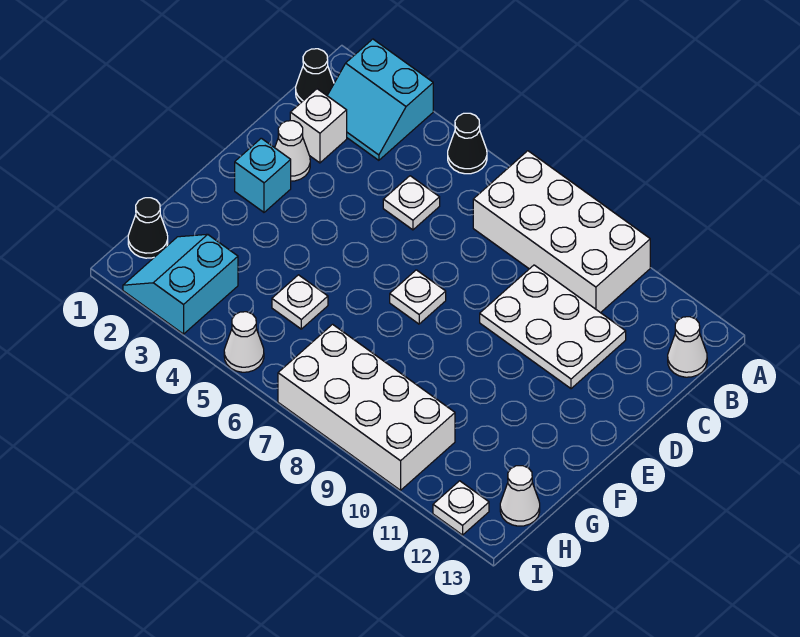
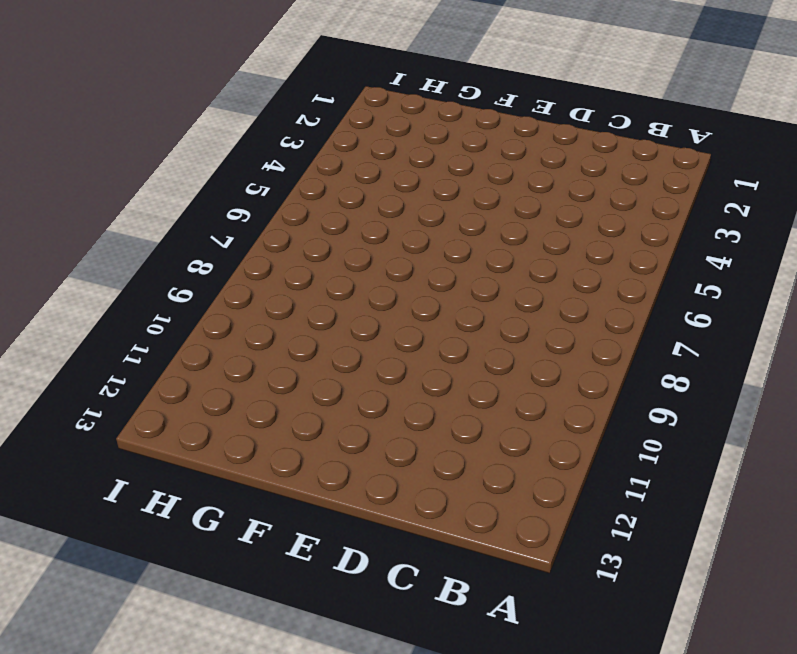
none -> cyan 2x2 slope [327,39,433,160]
none -> black 1x1 cone [448,113,487,174]
none -> white 2x4 brick [473,151,650,313]

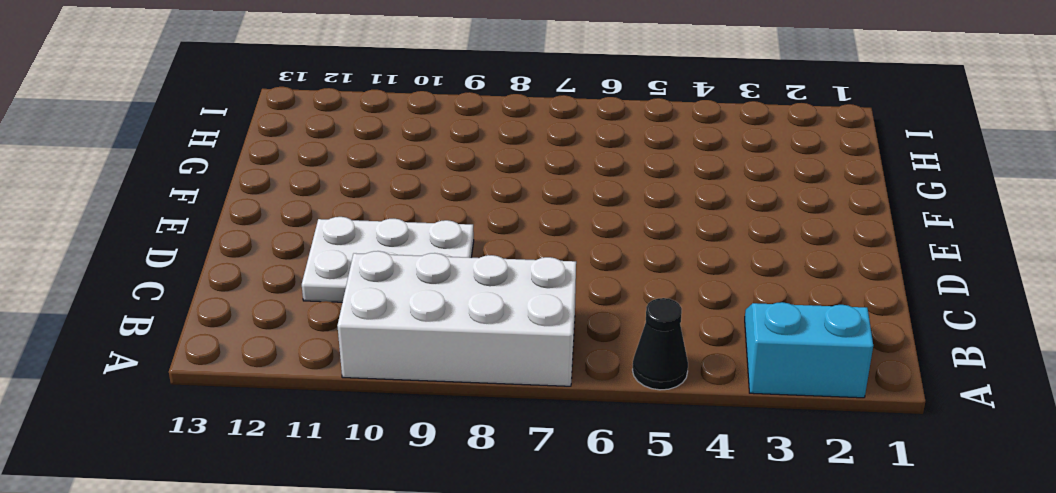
none -> black 1x1 cone [296,49,334,103]
none -> white 1x1 cone [668,317,707,377]
none -> white 1x1 brick [290,89,347,163]

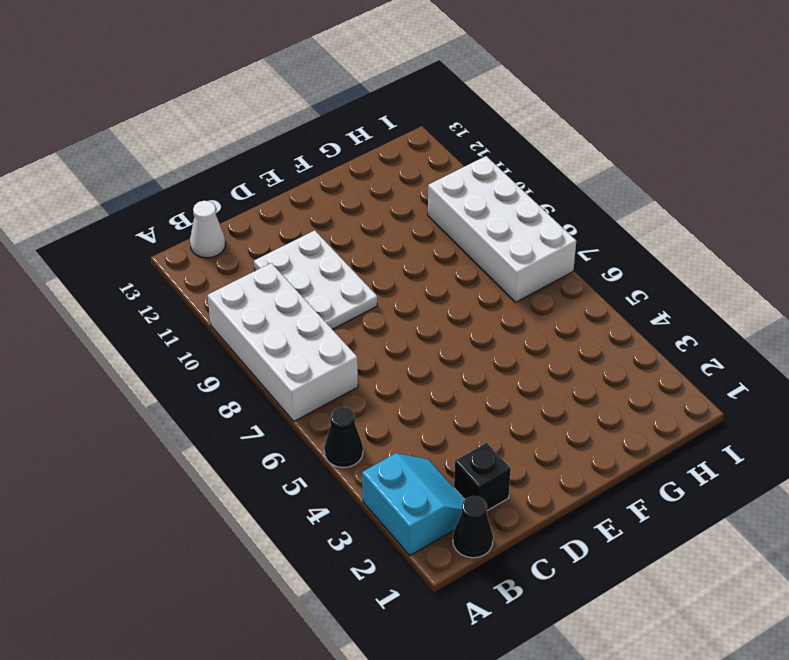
black 1x1 brick [454,443,511,511] -> white 1x1 brick [290,89,347,163]
none -> white 1x1 plate [383,176,440,230]
none -> white 1x1 cone [275,121,310,181]
none -> cyan 1x1 brick [235,138,291,212]

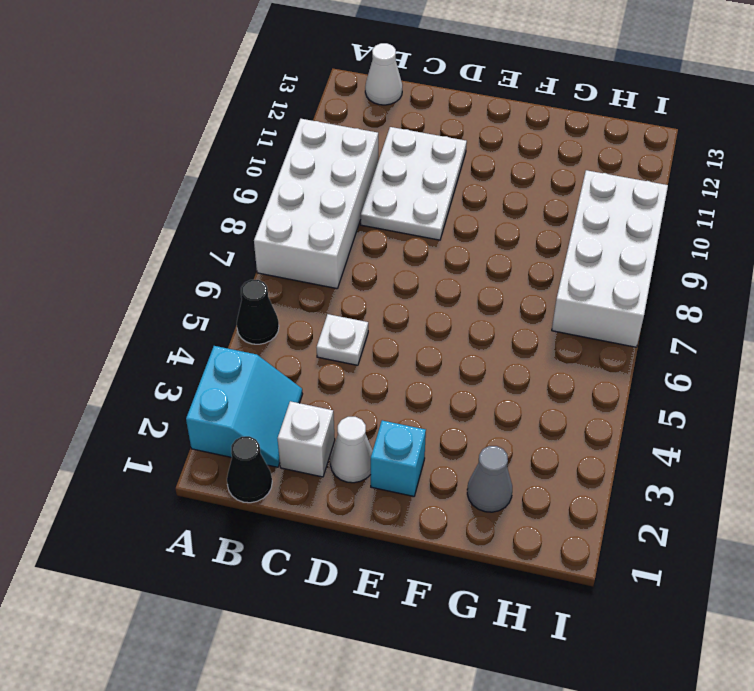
grey 1x1 cone [467,446,512,512] -> none
none -> white 1x1 plate [390,270,446,324]
none -> white 1x1 plate [272,275,328,329]
none -> black 1x1 cone [128,198,168,258]

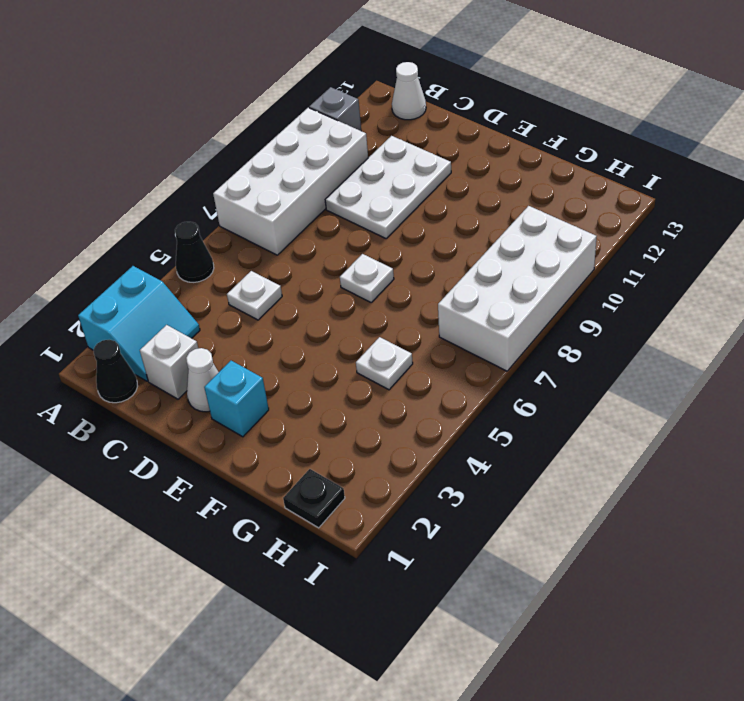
grey 1x1 brick [309,87,361,131] -> none
black 1x1 plate [283,469,345,528] -> black 1x1 cone [128,198,168,258]
none -> cyan 2x2 slope [123,234,238,334]
none -> white 1x1 cone [500,466,540,526]
none -> white 1x1 cone [224,312,264,372]

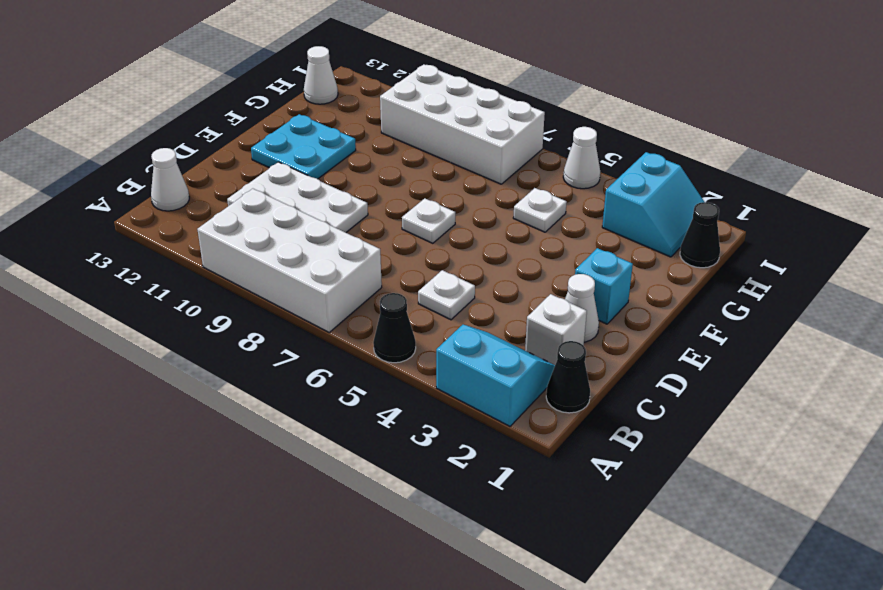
cyan 2x2 plate [251,114,356,179] -> none
none -> white 1x1 plate [433,481,489,535]

